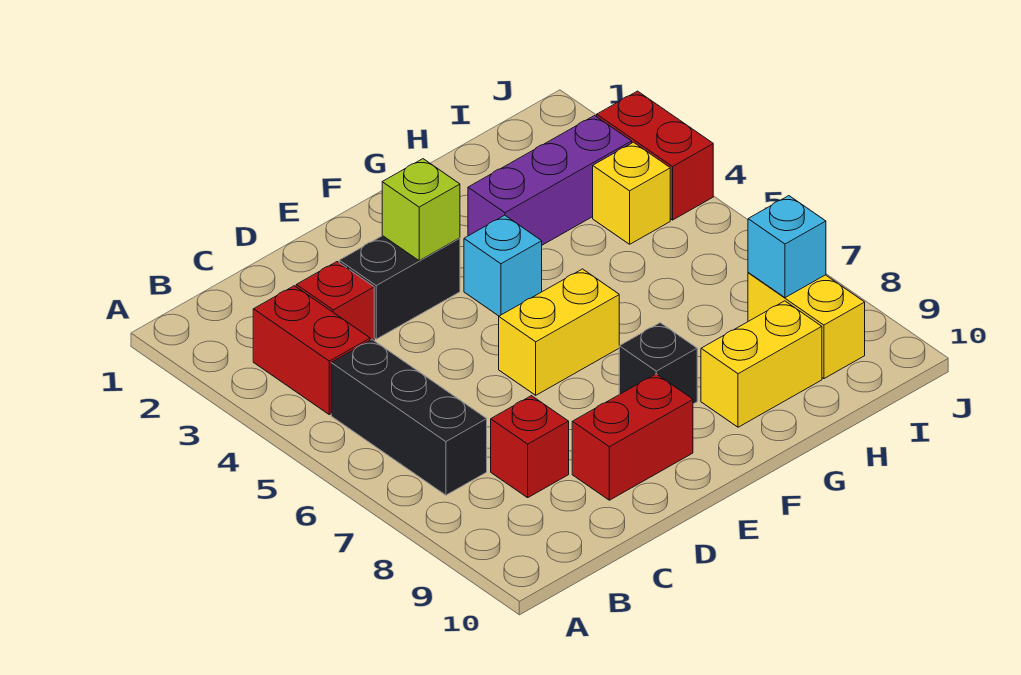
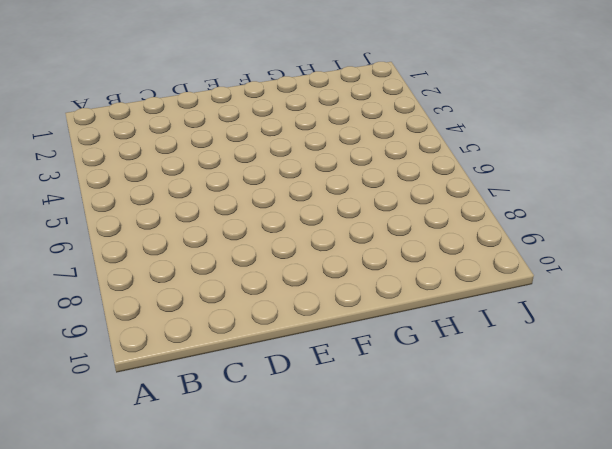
none -> red 1x2 brick [253,286,370,415]
none -> black 1x3 brick [331,340,487,495]
none -> red 1x1 brick [296,262,374,340]

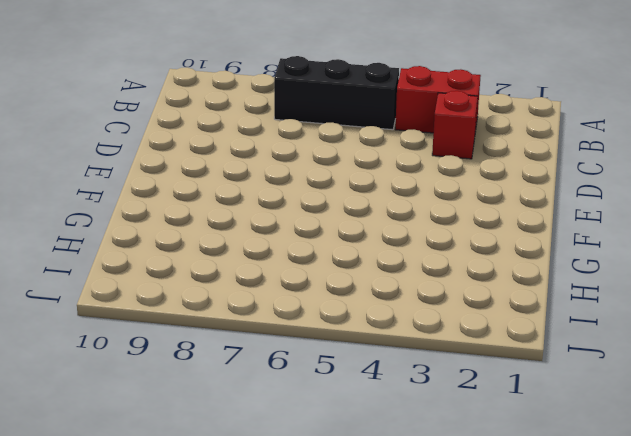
none -> red 1x1 brick [491,396,569,498]
none -> black 1x2 brick [339,236,460,339]
none -> red 1x2 brick [572,374,693,500]

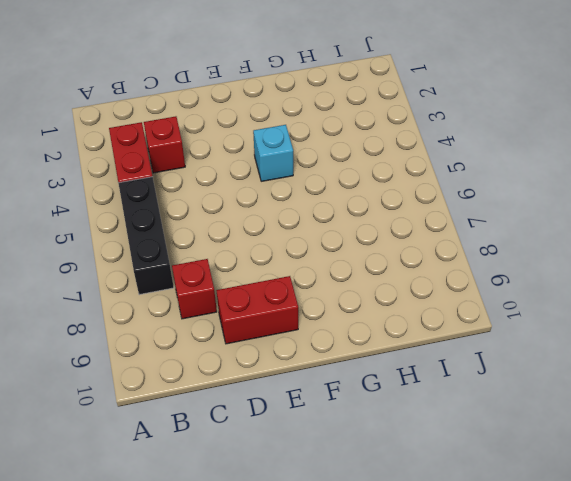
none -> black 1x2 brick [339,236,460,339]
none -> yellow 1x2 brick [499,269,619,395]
none -> black 1x1 brick [619,323,697,404]

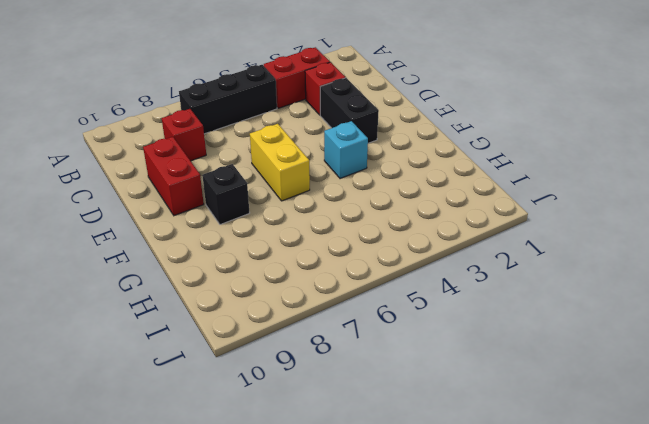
none -> purple 1x3 brick [468,116,632,245]
none -> yellow 1x2 brick [701,301,822,427]
none -> yellow 1x1 brick [593,142,670,244]

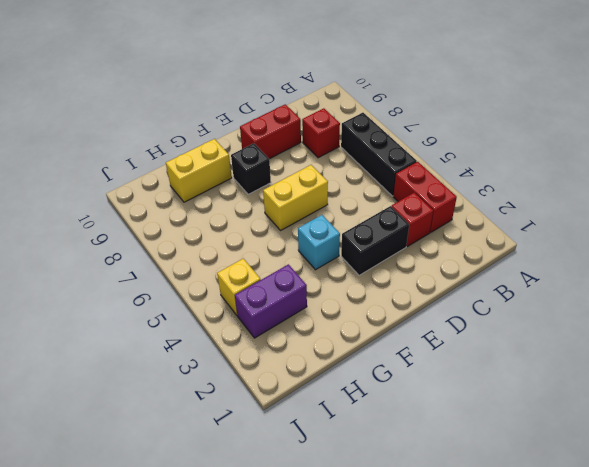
purple 1x2 brick [235,264,307,338] -> purple 1x3 brick [468,116,632,245]
none -> yellow 1x2 brick [748,273,865,379]
none -> red 1x2 brick [597,91,713,220]
none -> lime 1x1 brick [382,159,460,261]

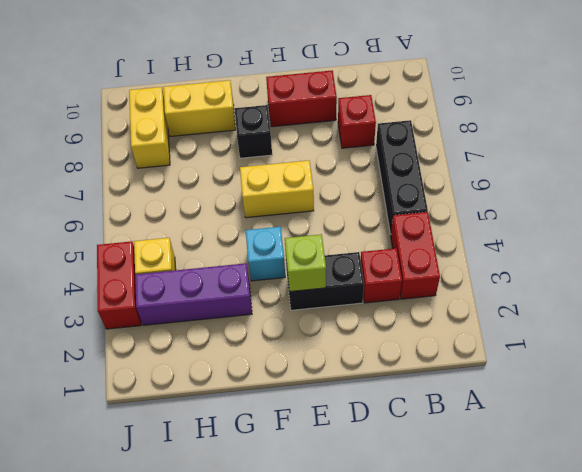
none -> cyan 1x1 brick [748,196,826,298]

